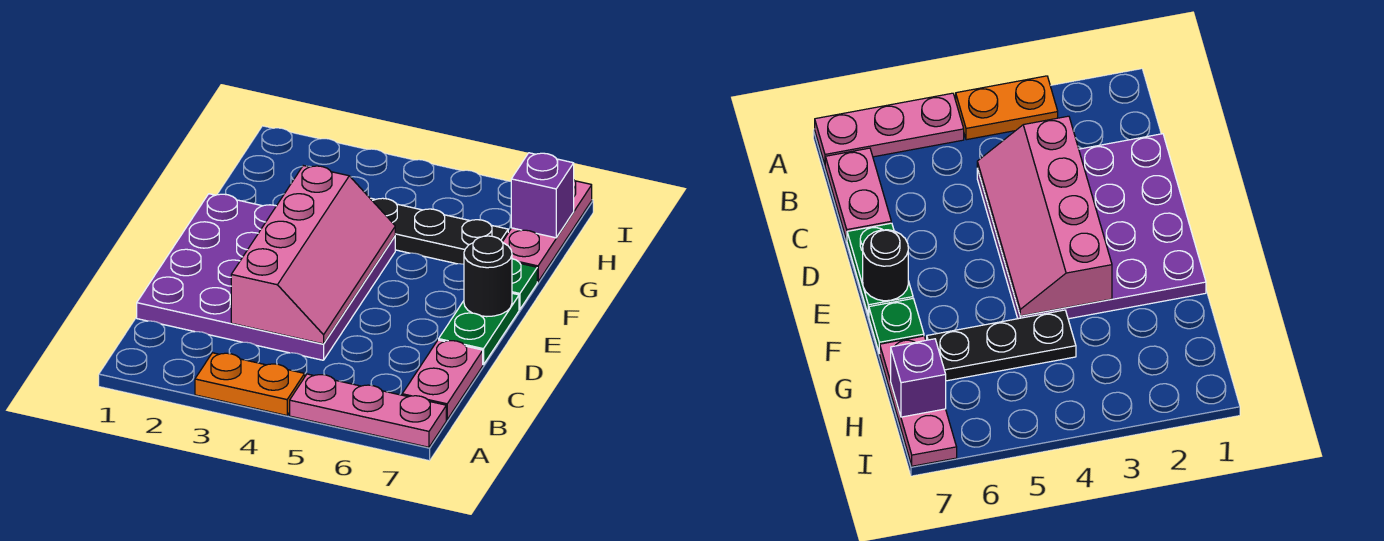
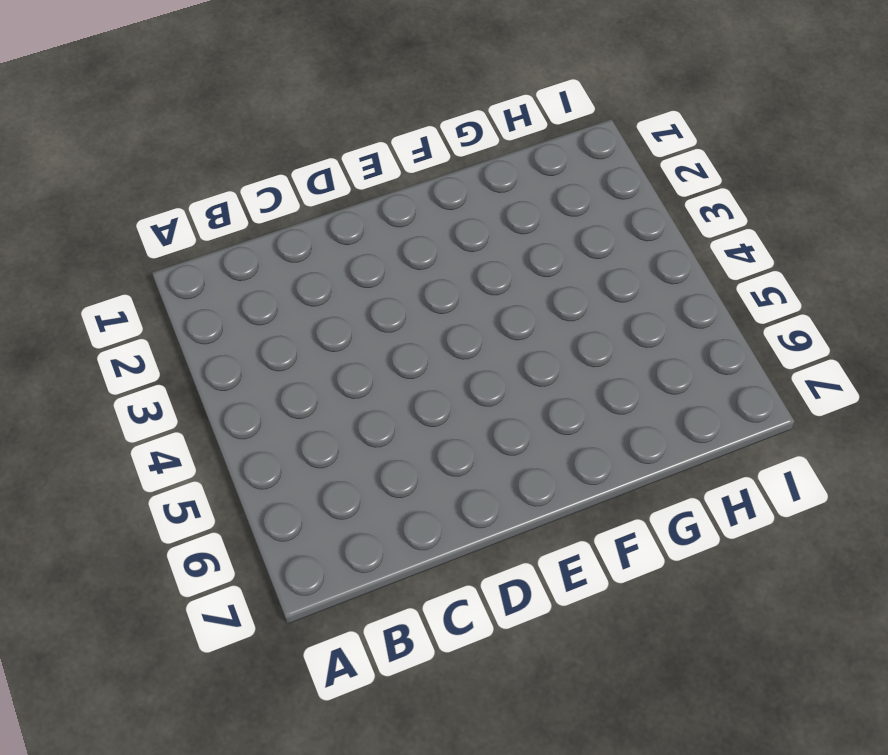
none -> orange 1x2 plate [195,353,305,415]
none -> pink 1x3 plate [290,374,446,447]

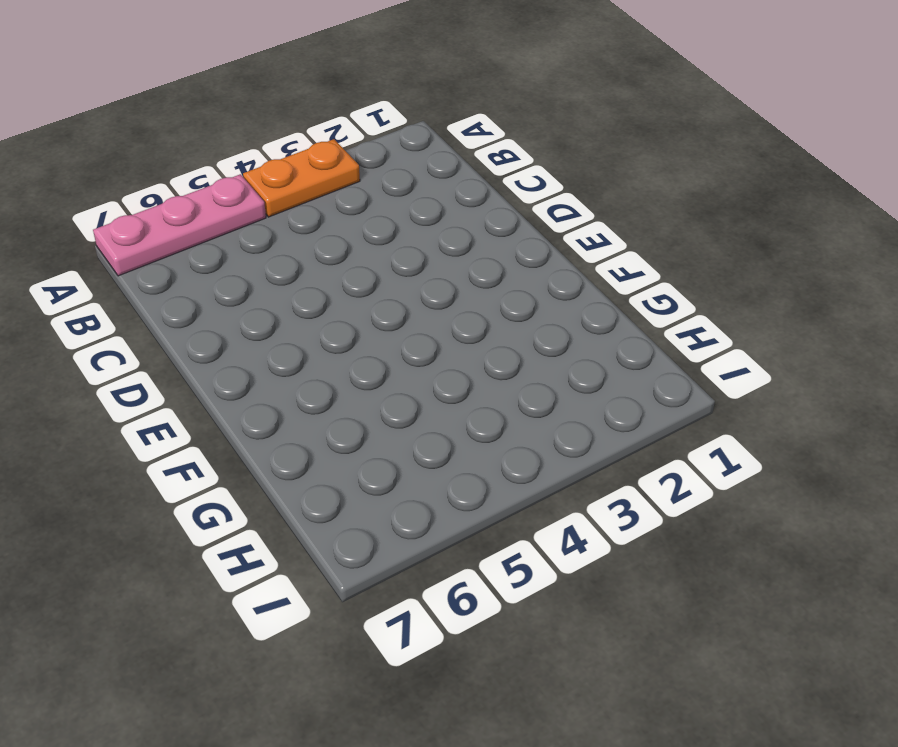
none -> pink 1x2 plate [402,340,483,420]
none -> purple 4x4 plate [137,194,395,360]

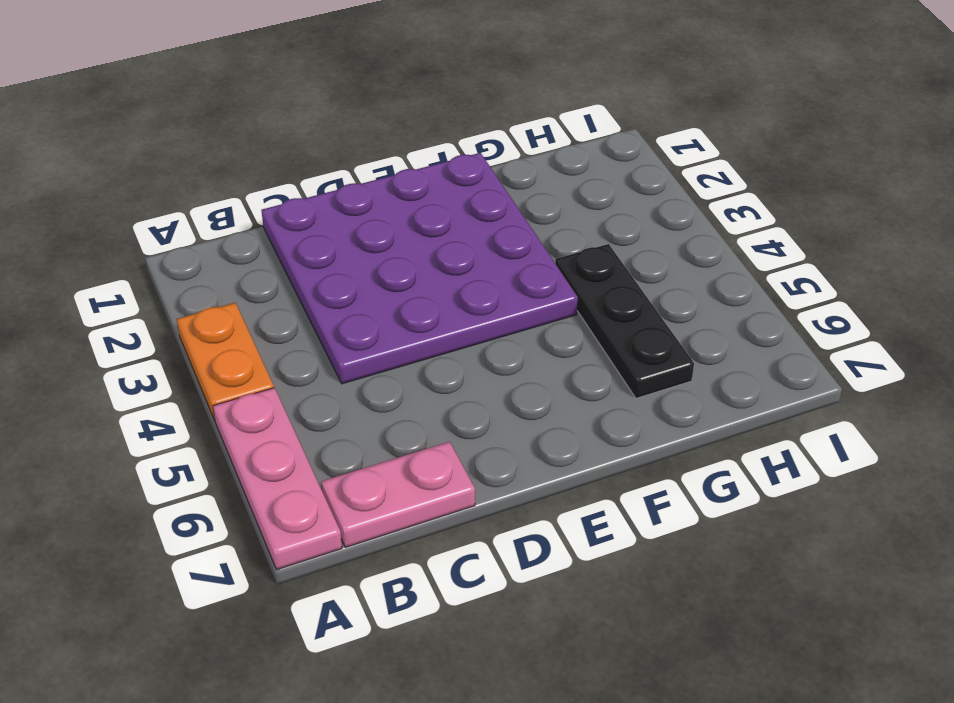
none -> green 1x2 plate [439,293,519,365]
none -> green 1x1 plate [512,259,537,309]

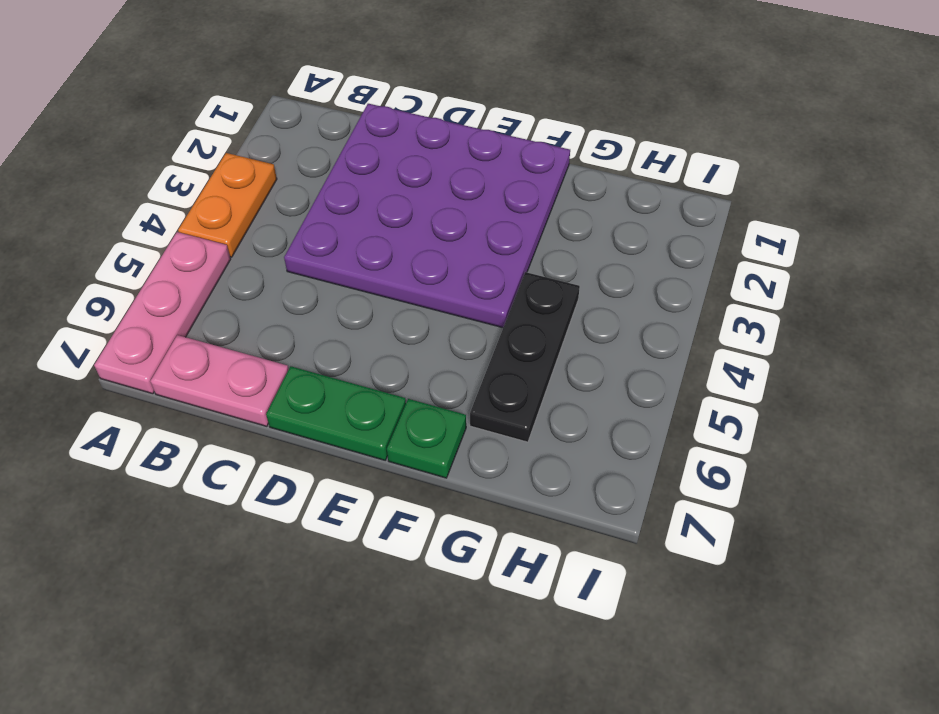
none -> pink 1x3 plate [503,181,592,282]
none -> pink 2x4 slope [231,166,395,344]

